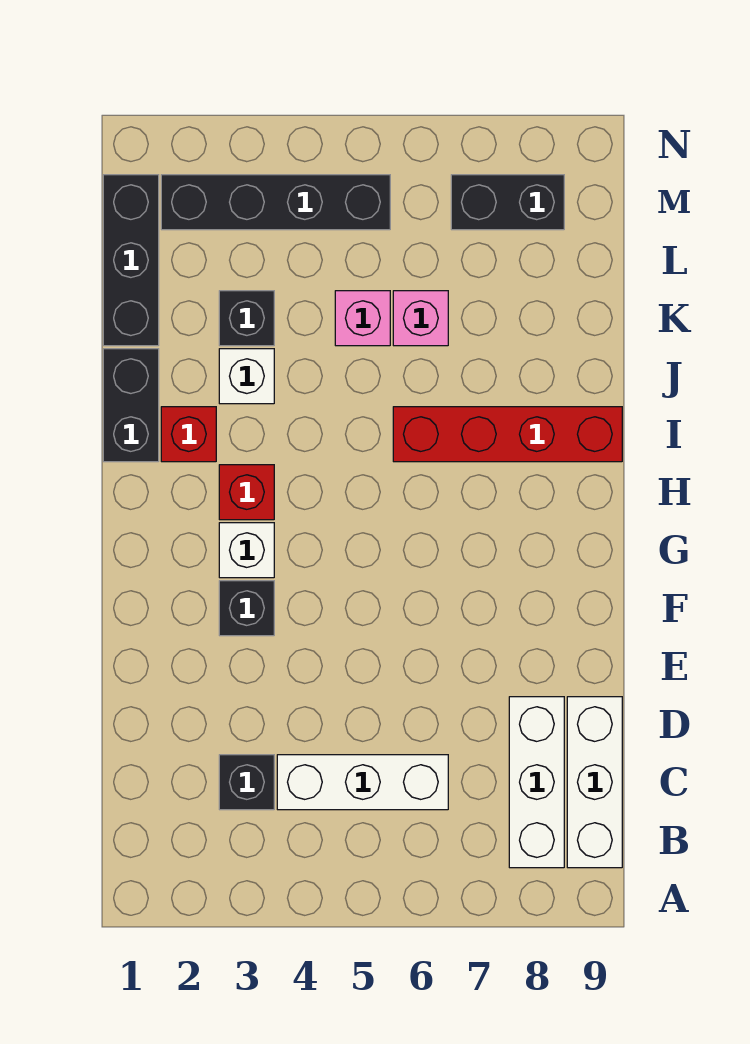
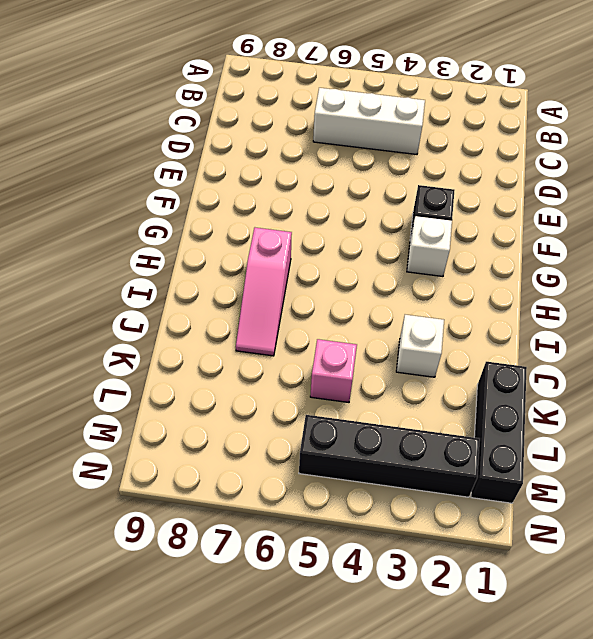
pink 1x3 slope [236,228,292,356] -> red 1x4 brick [393,407,622,462]
none -> white 1x3 brick [509,697,564,868]
none -> white 1x3 brick [567,697,622,868]
none -> black 1x1 brick [219,755,274,810]

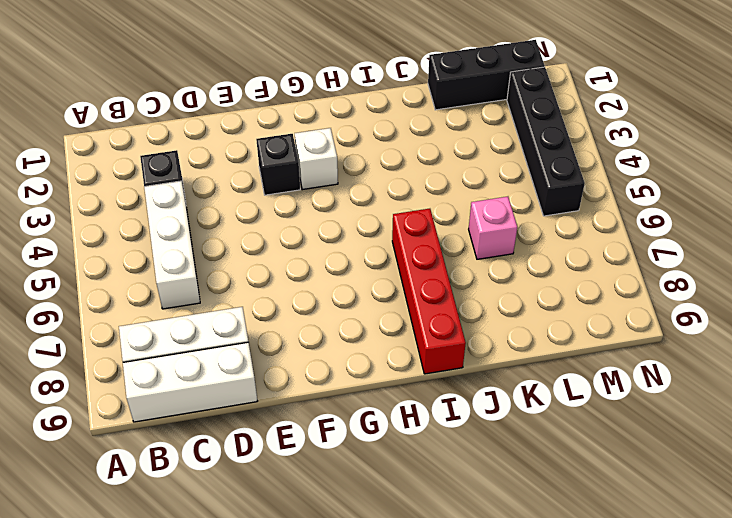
none -> red 1x1 brick [219,465,274,520]
none -> black 1x2 brick [103,349,159,462]
none -> red 1x1 brick [161,407,216,462]

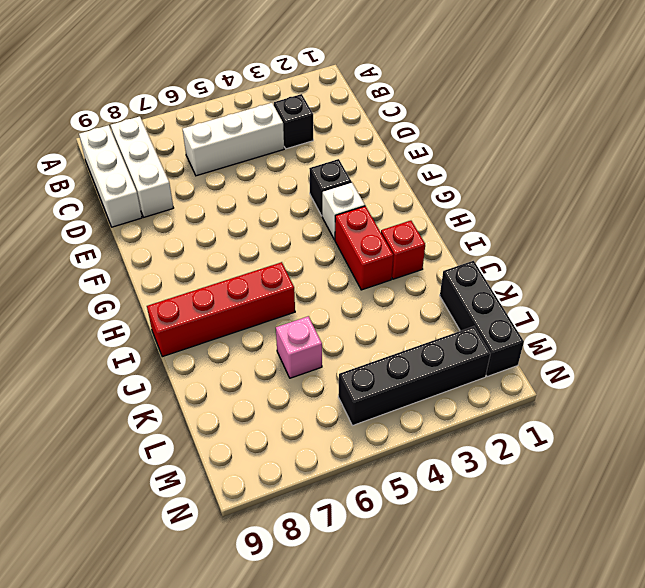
red 1x2 brick [335,206,393,290] -> red 1x1 brick [219,465,274,520]
none -> black 1x2 brick [103,349,159,462]
none -> white 1x1 brick [219,349,274,404]
none -> black 1x1 brick [219,291,274,346]

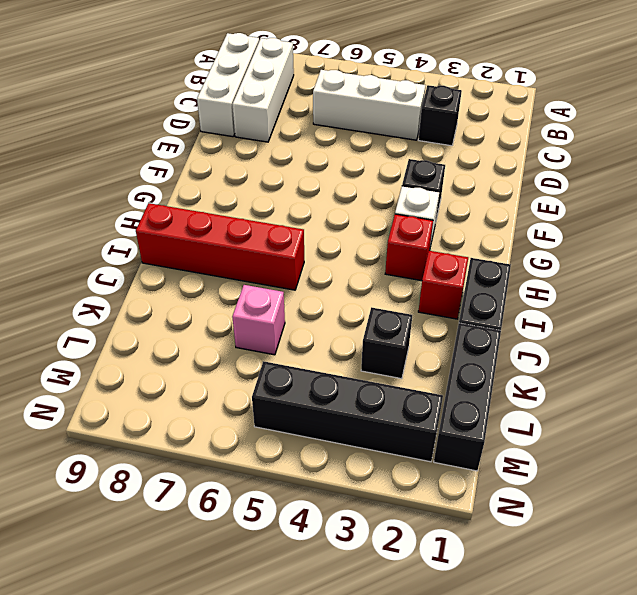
none -> white 1x1 brick [219,349,274,404]
none -> pink 1x1 brick [335,291,390,346]
none -> black 1x2 brick [451,175,564,230]

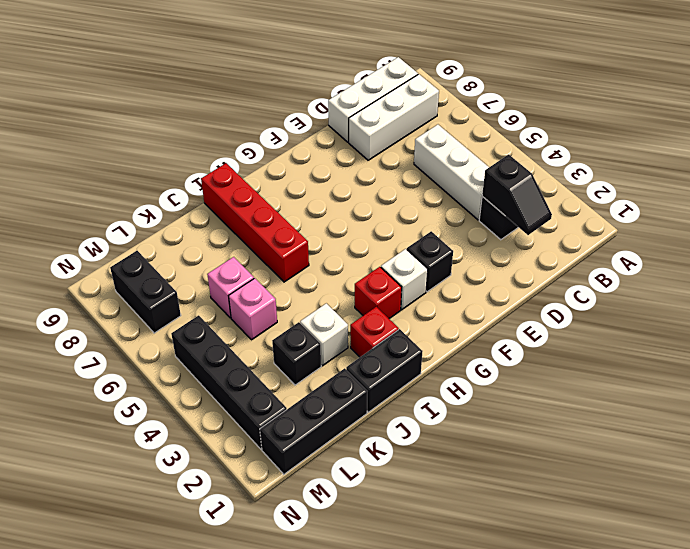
black 1x2 slope [482,154,552,235] -> none

